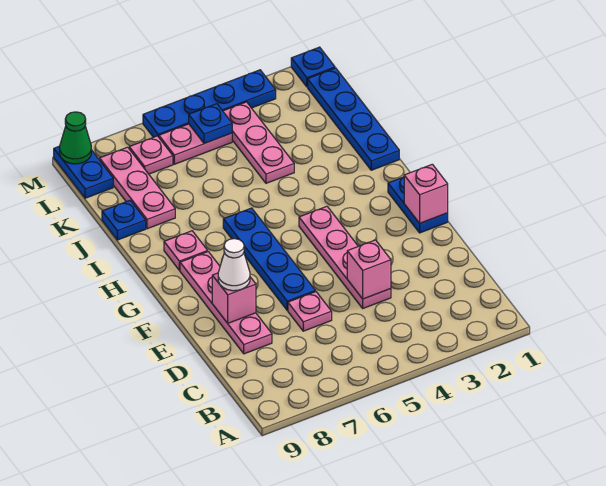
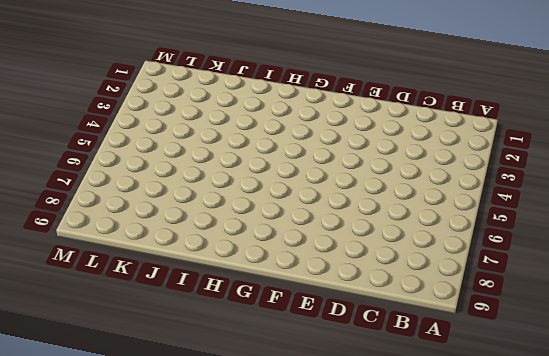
none -> pink 1x4 plate [299,206,391,308]
none -> pink 1x1 plate [288,292,332,331]
none -> pink 1x4 plate [180,252,272,354]

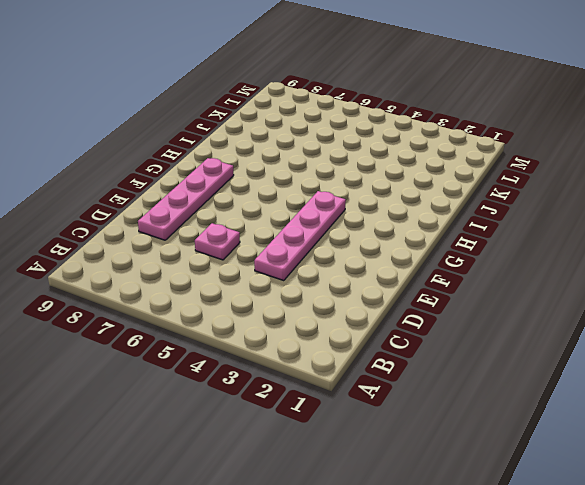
none -> blue 1x4 plate [223,208,315,310]
none -> blue 1x2 plate [388,177,448,233]
none -> pink 1x1 plate [164,231,208,270]

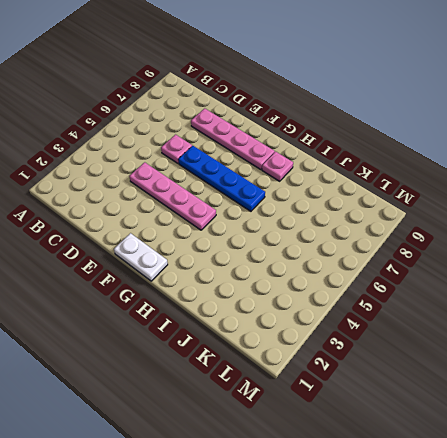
white 1x2 plate [114,233,168,281] -> blue 1x2 plate [388,177,448,233]
none -> blue 1x4 plate [308,68,399,170]
none -> pink 1x3 plate [223,102,294,183]
none -> pink 1x3 plate [100,147,175,229]

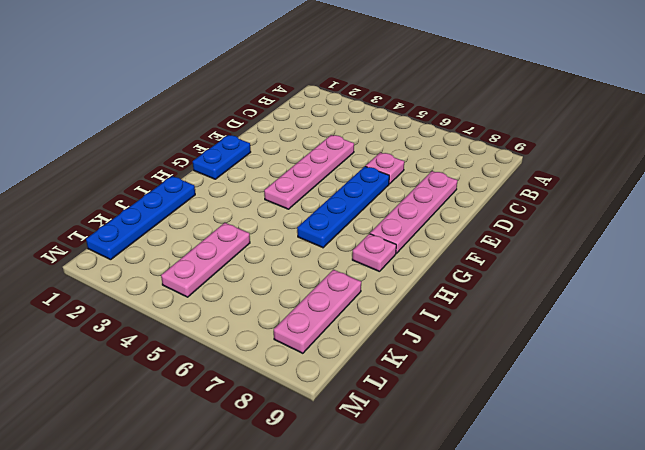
none -> blue 1x1 plate [102,201,146,240]
none -> pink 1x2 plate [159,124,232,164]
none -> pink 1x1 plate [129,136,173,174]

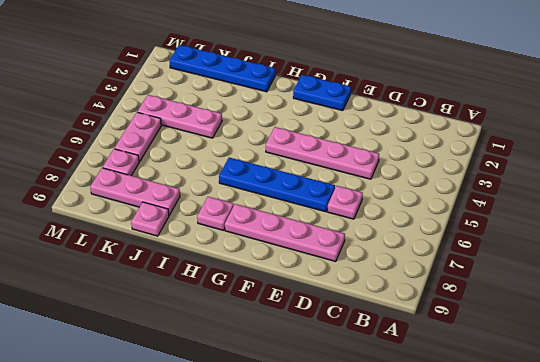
pink 1x1 plate [131,202,169,236] -> blue 1x1 plate [102,201,146,240]
none -> blue 1x2 plate [54,146,113,198]
none -> blue 1x1 plate [291,47,335,87]
none -> blue 1x4 plate [143,70,276,137]

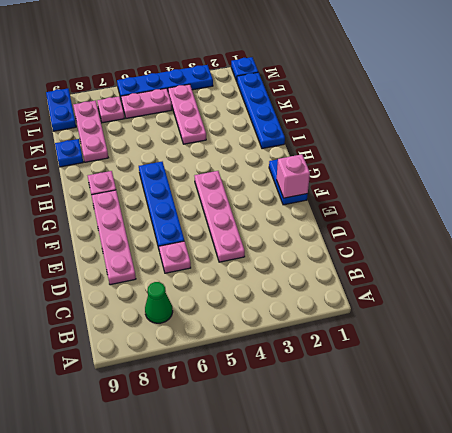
green 1x1 cone [145,282,173,323] -> green 1x1 cone moved to [60,112,91,164]
none -> pink 1x1 brick [347,240,391,299]
none -> pink 1x1 brick [212,273,256,323]
none -> blue 1x1 plate [189,104,232,144]

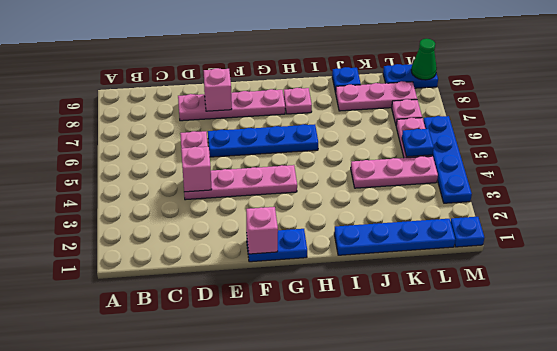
none -> white 1x1 cone [218,239,250,291]

